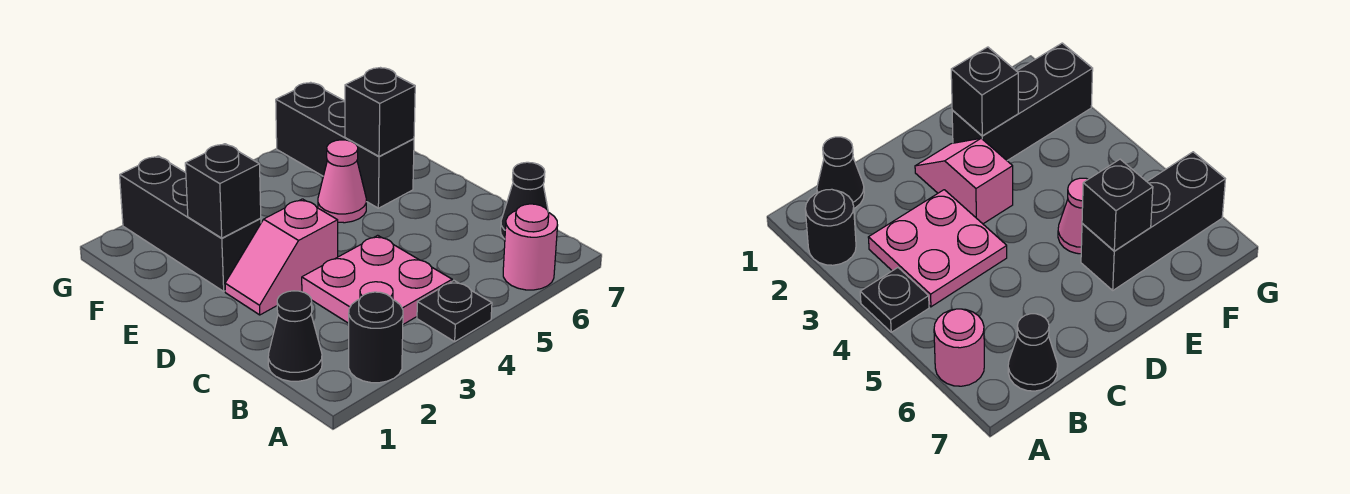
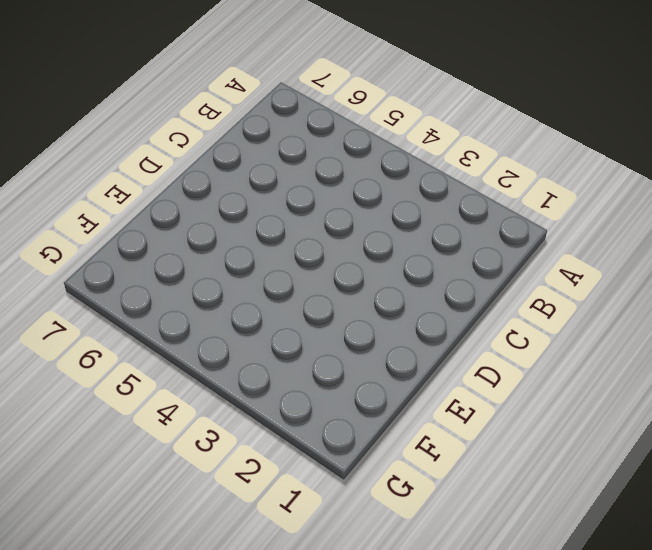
none -> black 1x1 round brick [349,292,403,383]
none -> black 1x1 plate [417,281,492,342]
none -> pink 1x1 round brick [503,204,558,290]

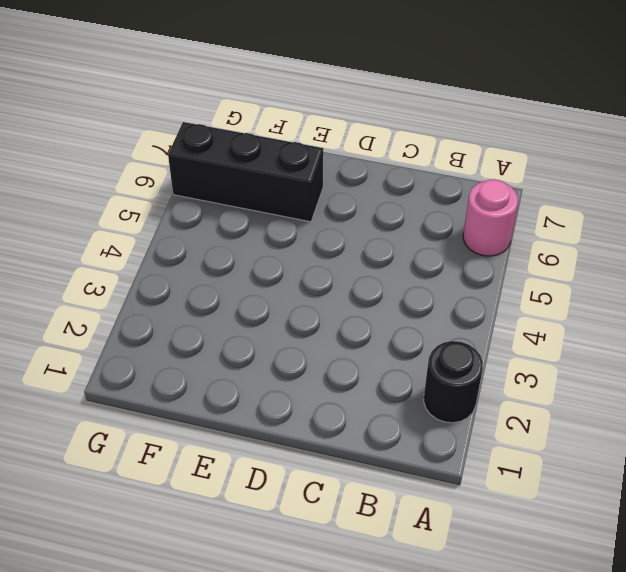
none -> black 1x1 plate [417,281,492,342]
none -> black 1x1 cone [268,291,322,381]
none -> pink 2x2 plate [302,235,452,324]

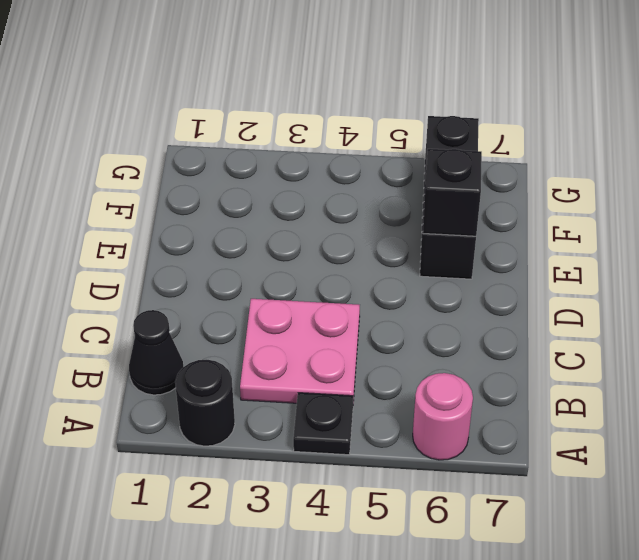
none -> black 1x1 cone [501,162,548,239]
none -> pink 1x2 slope [225,199,338,315]
none -> black 1x3 brick [120,156,261,291]

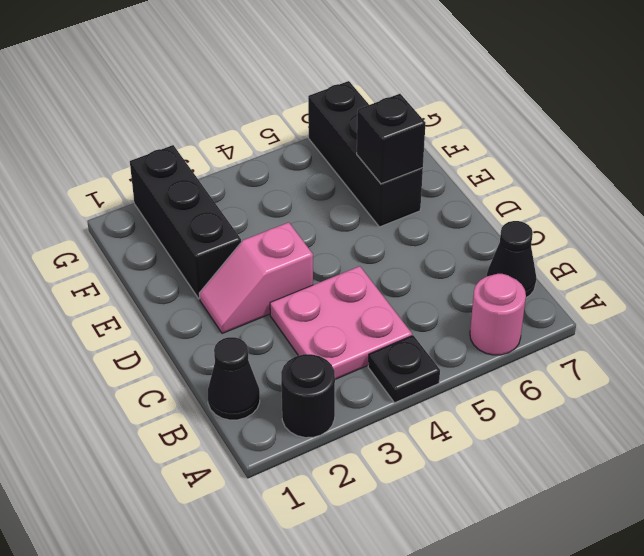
none -> pink 1x1 cone [318,140,366,223]
none -> black 1x1 brick [185,144,261,238]

